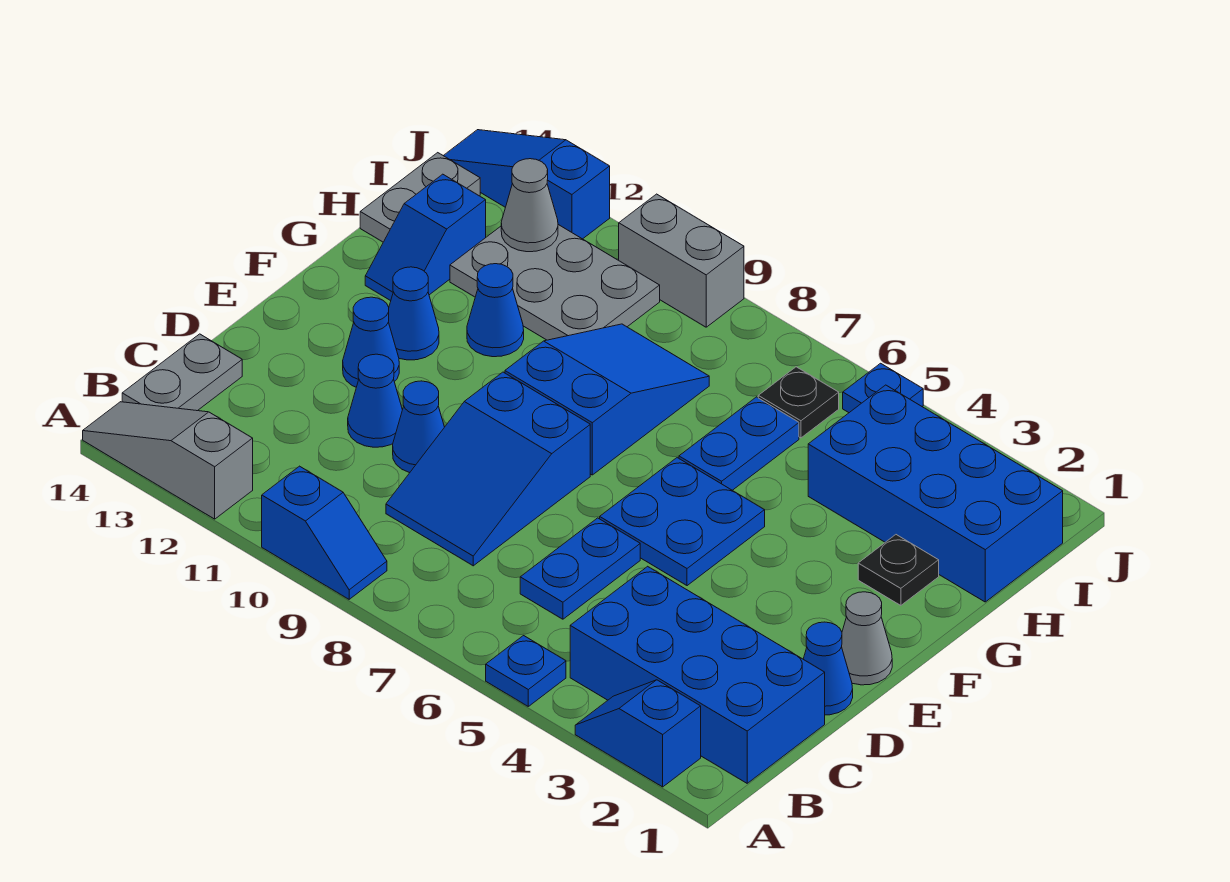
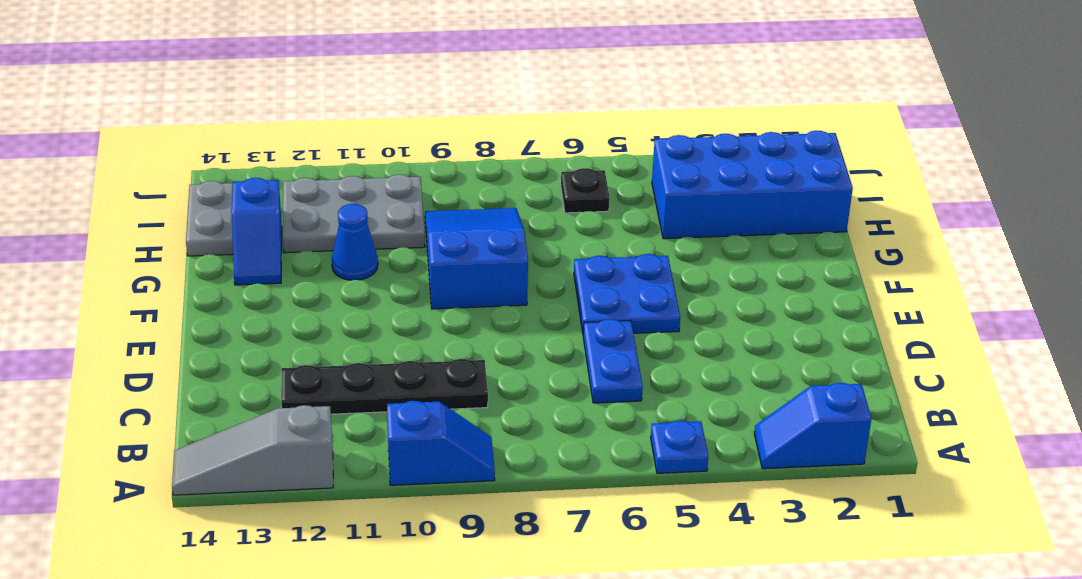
black 1x4 plate [281,359,488,414] -> blue 2x3 slope [386,372,590,566]
none -> blue 2x4 brick [570,566,825,783]
none -> grey 1x2 plate [122,334,242,411]
none -> blue 1x1 cone [803,622,853,715]

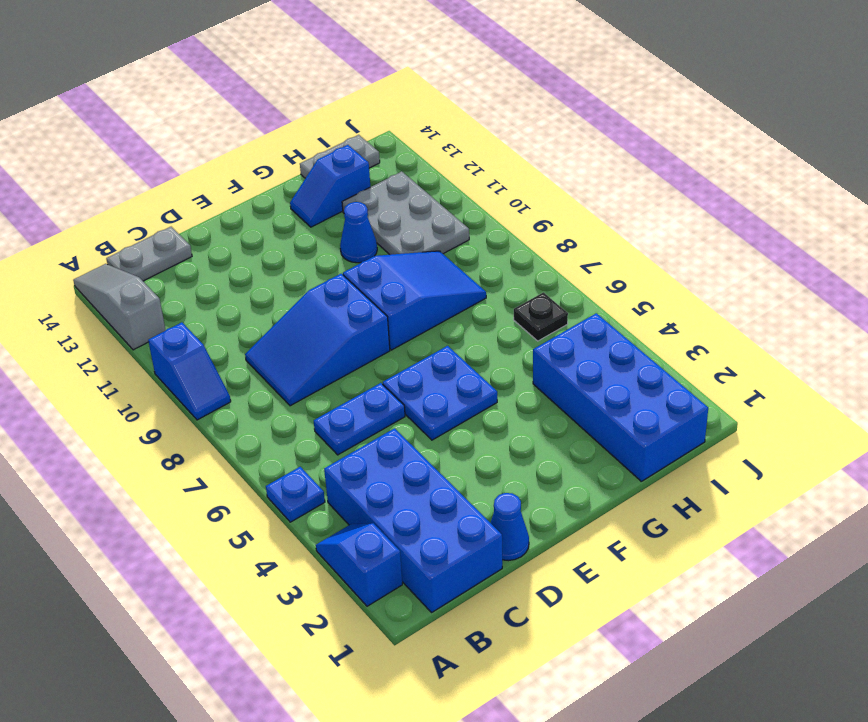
none -> blue 1x1 cone [393,381,444,473]
none -> blue 1x1 cone [348,354,402,447]
none -> grey 1x1 cone [842,592,892,685]

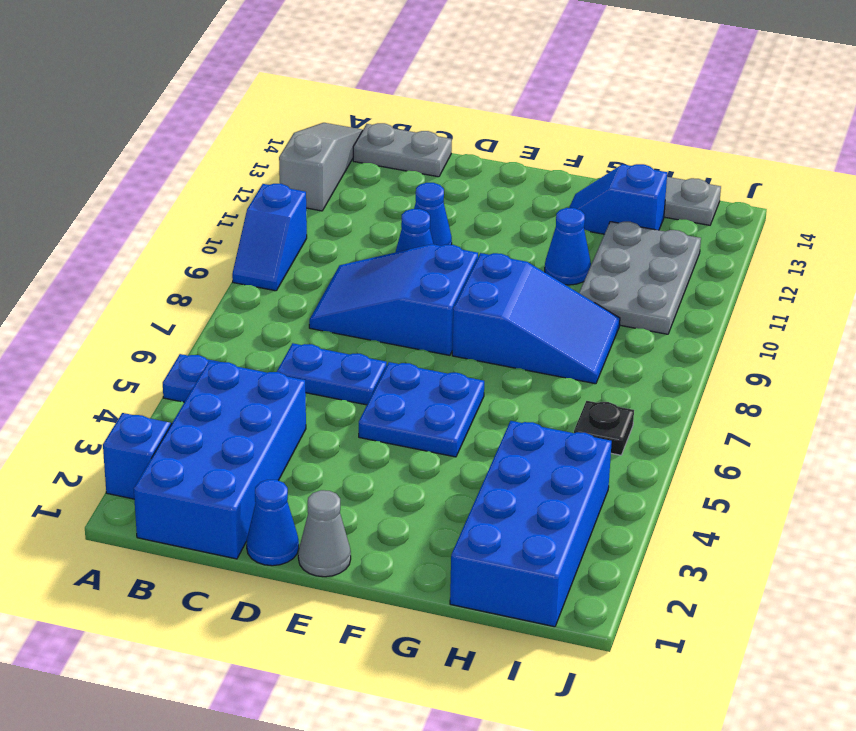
none -> blue 1x1 cone [343,297,399,387]
none -> blue 1x1 cone [389,267,439,360]
none -> black 1x1 plate [858,535,939,605]

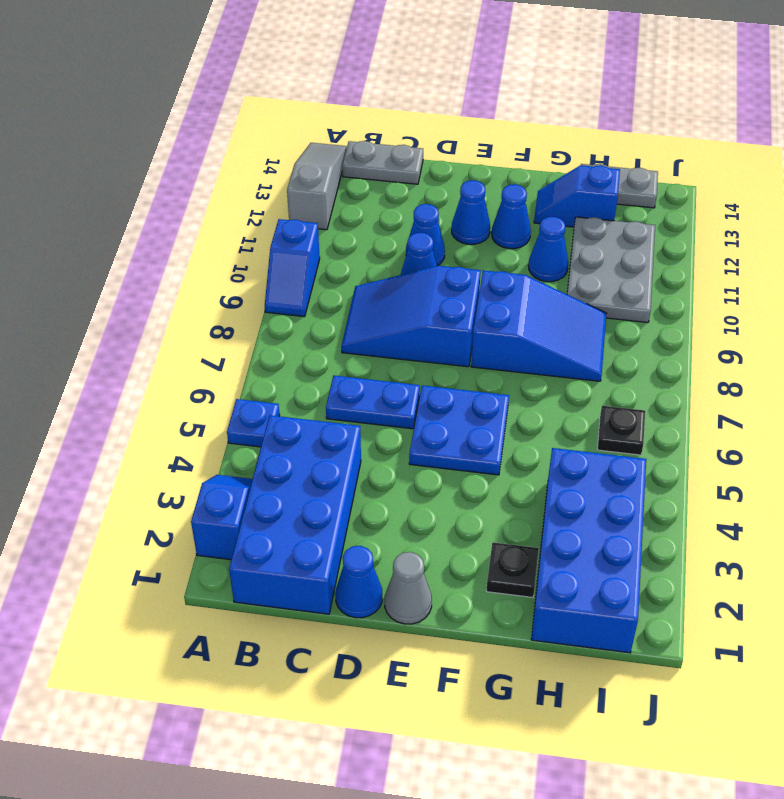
none -> blue 1x2 plate [679,397,799,490]
none -> blue 1x1 plate [843,363,923,413]
none -> grey 1x2 brick [619,194,744,327]

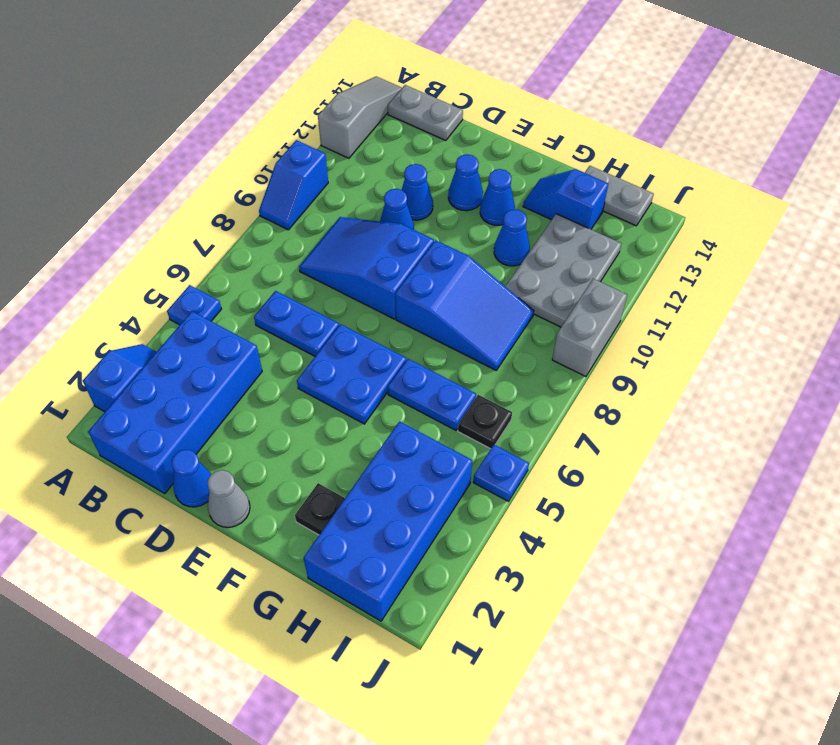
none -> blue 1x3 slope [443,130,610,239]
none -> grey 1x1 cone [501,159,558,252]

